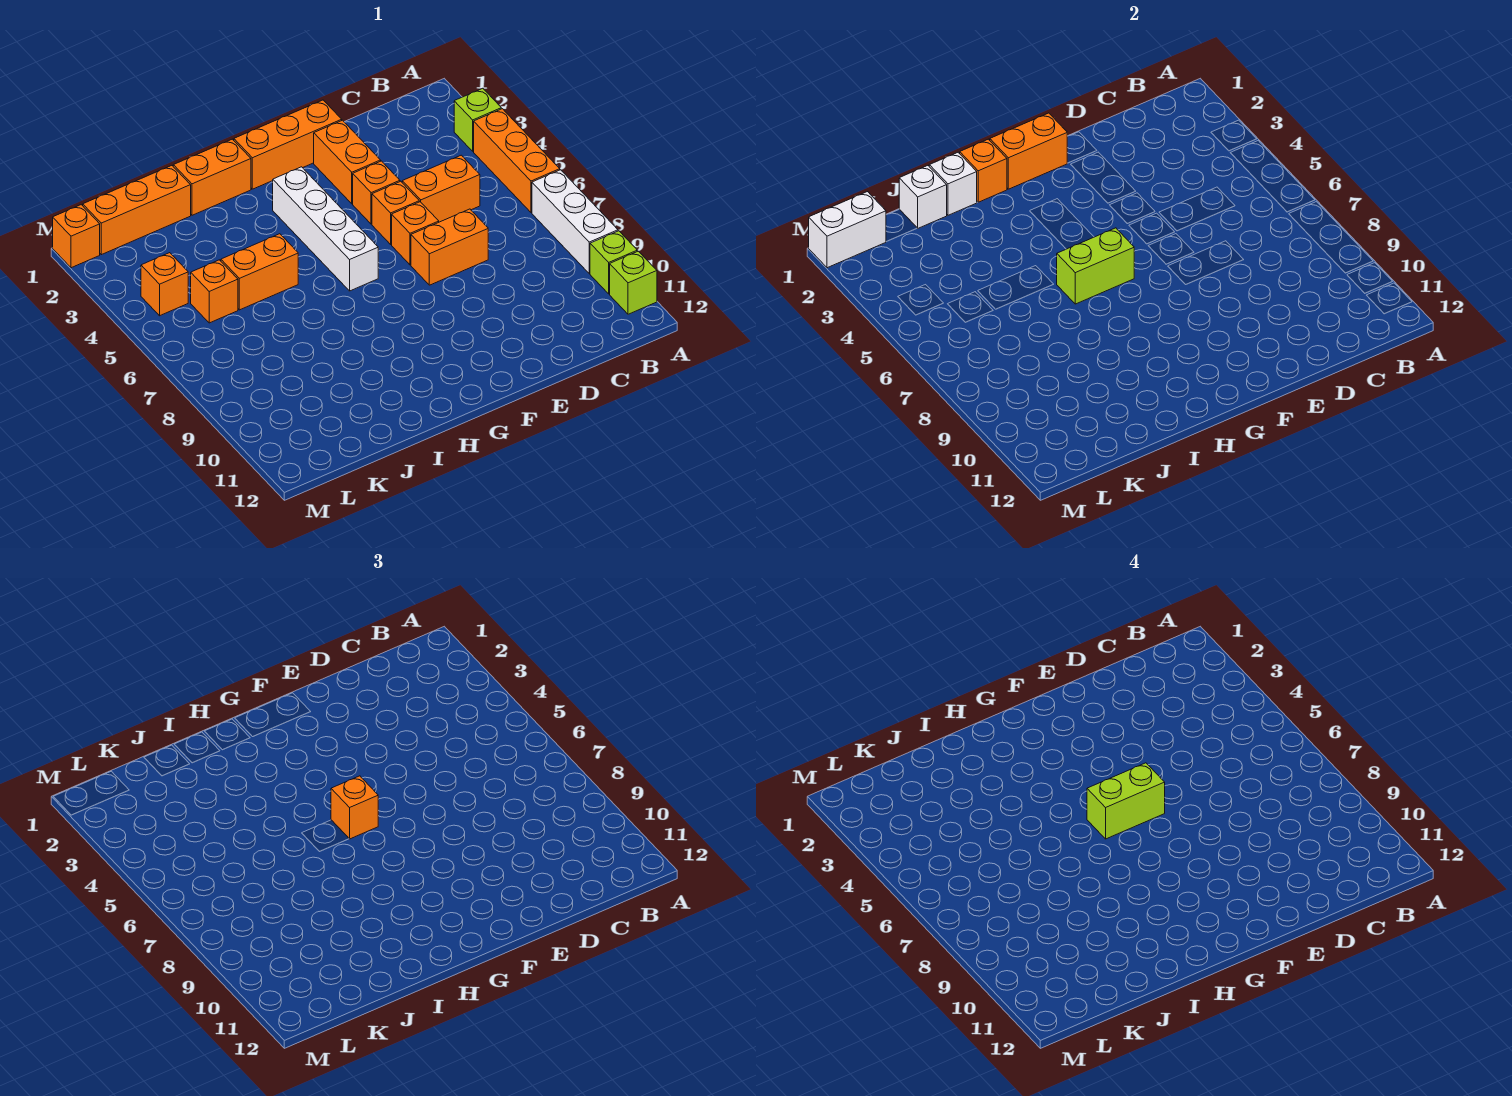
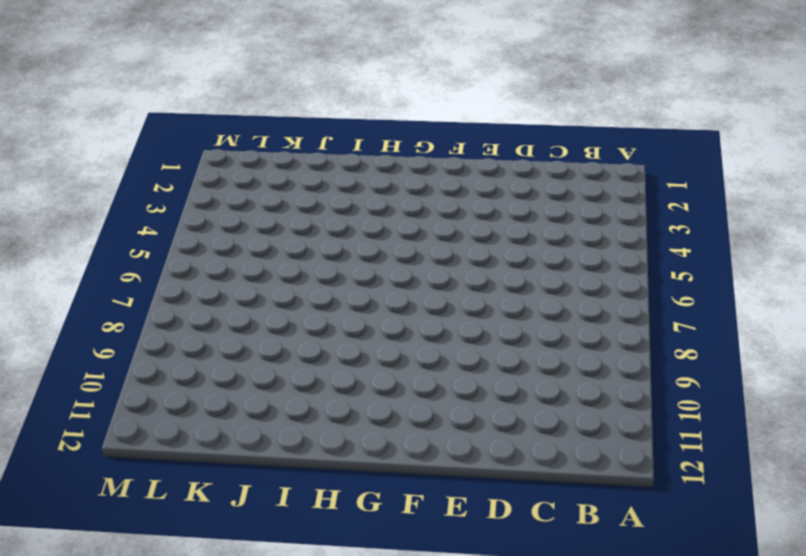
none -> lime 1x1 brick [454,88,501,151]
none -> orange 1x3 brick [474,109,560,213]
none -> white 1x3 brick [532,170,618,274]

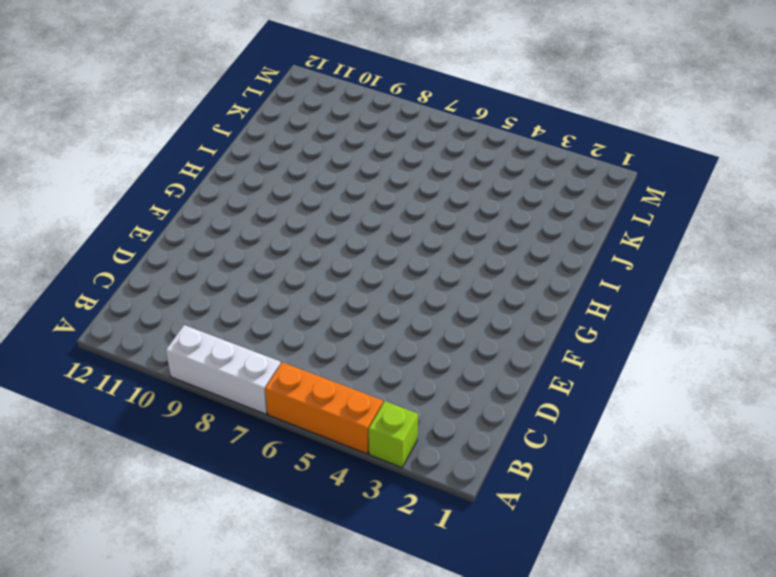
none -> lime 1x1 brick [590,231,637,294]
none -> lime 1x1 brick [610,251,657,314]
none -> orange 1x2 brick [402,155,480,222]

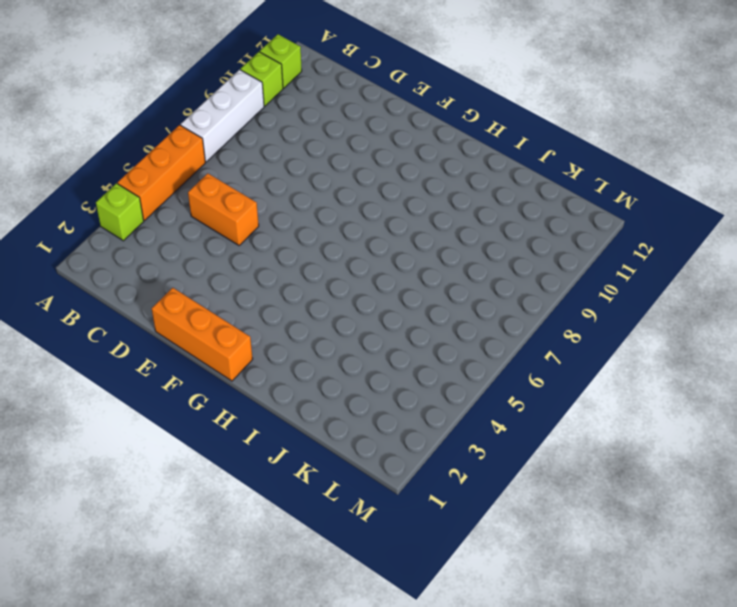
none -> orange 1x2 brick [411,209,488,285]
none -> orange 1x2 brick [314,120,381,204]
none -> orange 1x1 brick [353,161,400,224]

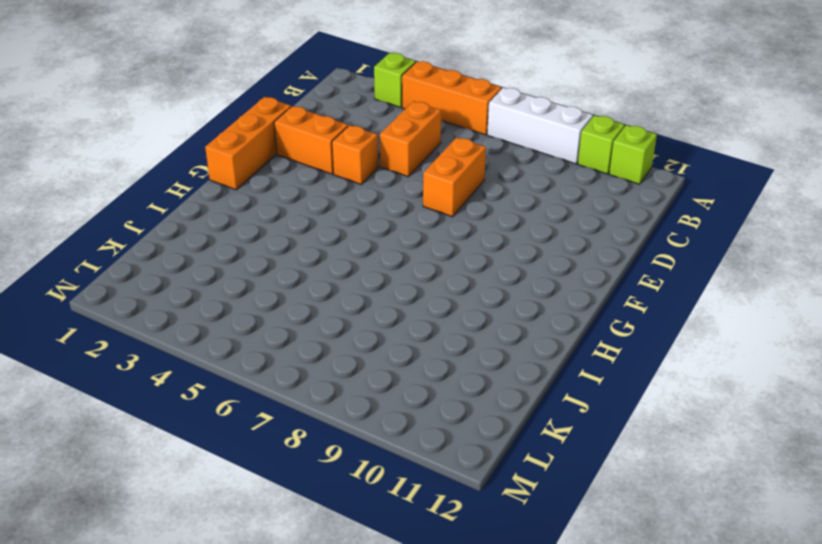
none -> orange 1x1 brick [372,181,419,244]
none -> orange 1x1 brick [392,202,439,265]
none -> white 1x4 brick [273,167,378,291]

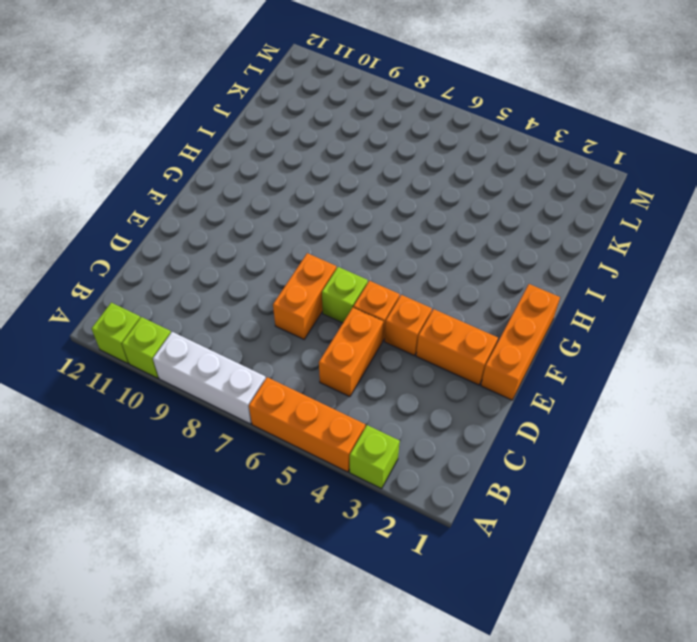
lime 1x1 brick [322,267,368,323] -> orange 1x1 brick [392,202,439,265]
none -> white 1x4 brick [273,167,378,291]
none -> orange 1x2 brick [173,139,251,215]
none -> orange 1x2 brick [221,234,298,310]

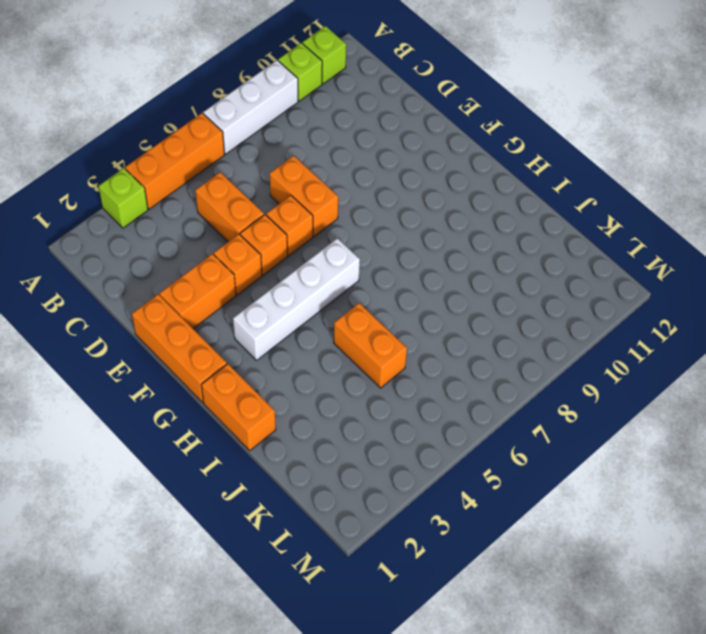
none -> orange 1x3 brick [83,166,191,255]
none -> orange 1x1 brick [191,260,238,323]
none -> orange 1x1 brick [141,253,188,316]

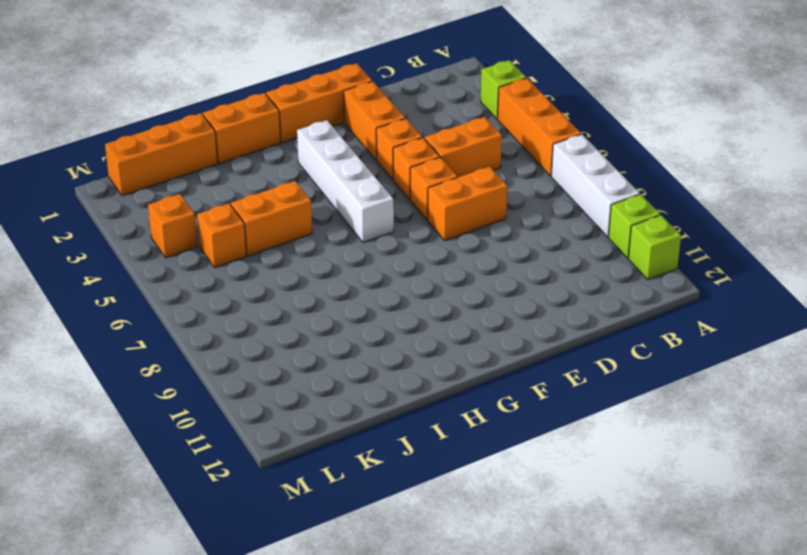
none -> orange 1x1 brick [53,205,100,268]
none -> orange 1x2 brick [990,113,1067,189]
none -> lime 1x2 brick [1057,228,1134,304]

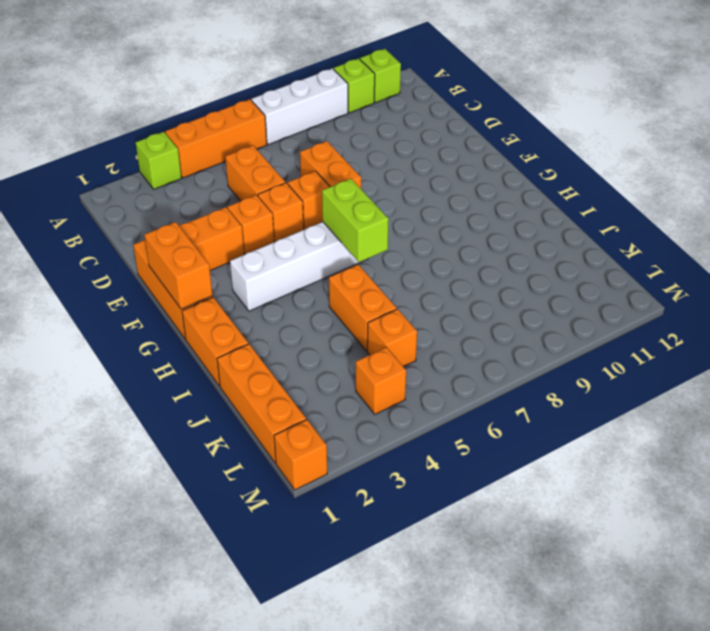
none -> orange 1x1 brick [960,139,1007,202]
none -> white 1x1 brick [929,152,977,215]
none -> white 1x1 brick [899,166,947,228]

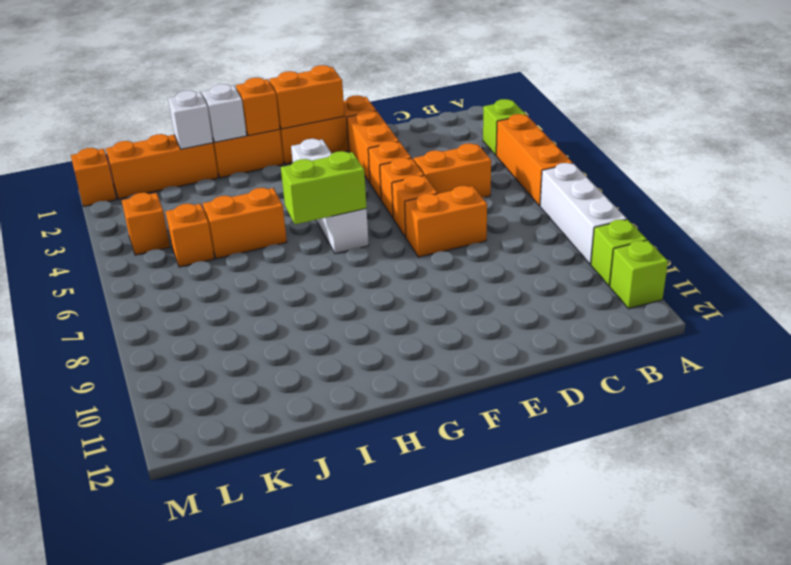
none -> white 1x2 brick [809,192,886,268]
none -> orange 1x1 brick [331,776,378,839]
none -> lime 1x2 brick [1087,763,1165,839]

